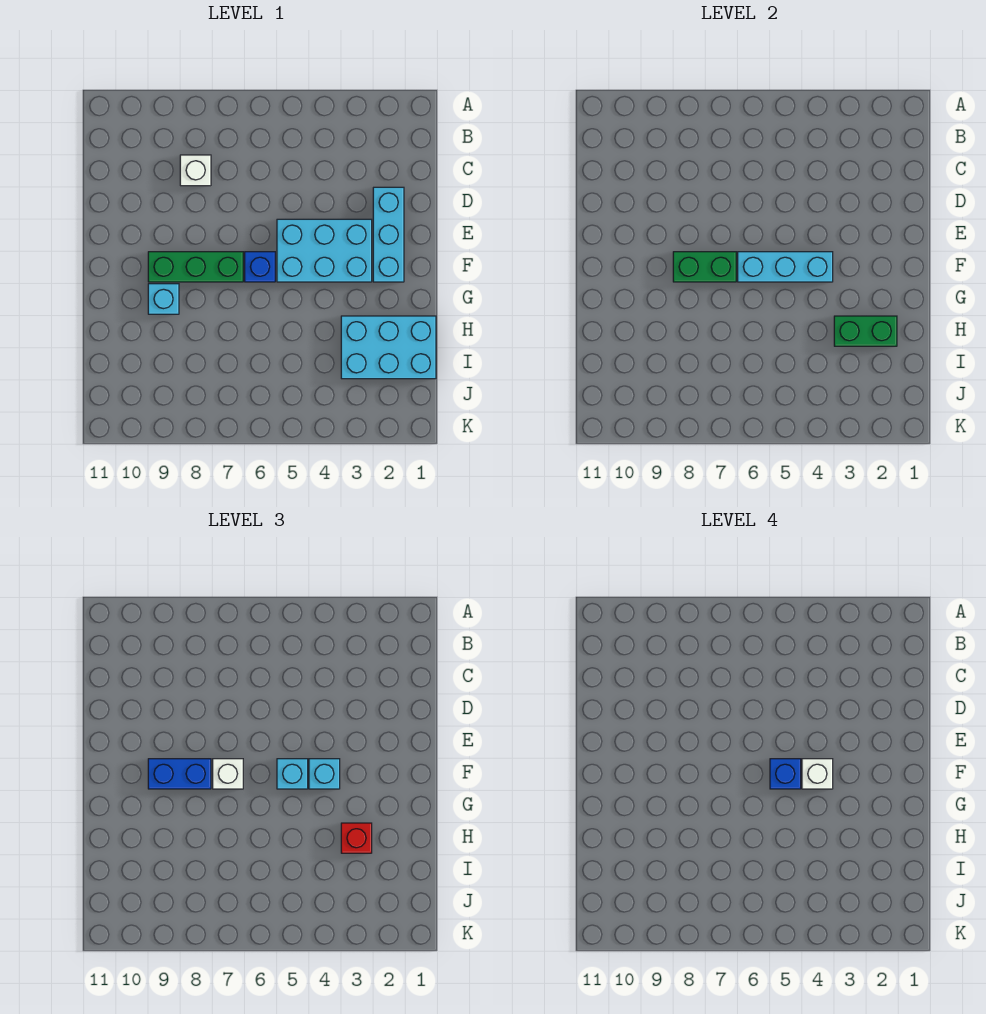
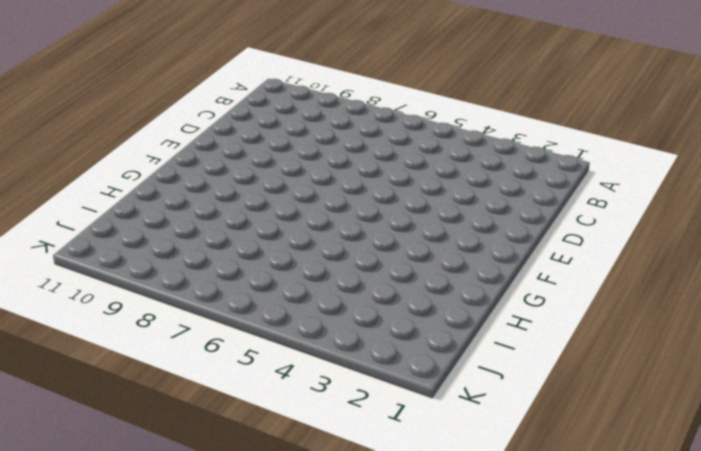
none -> white 1x1 brick [180,155,211,186]
none -> cyan 1x3 brick [373,187,404,282]
none -> cyan 2x3 brick [277,219,372,282]

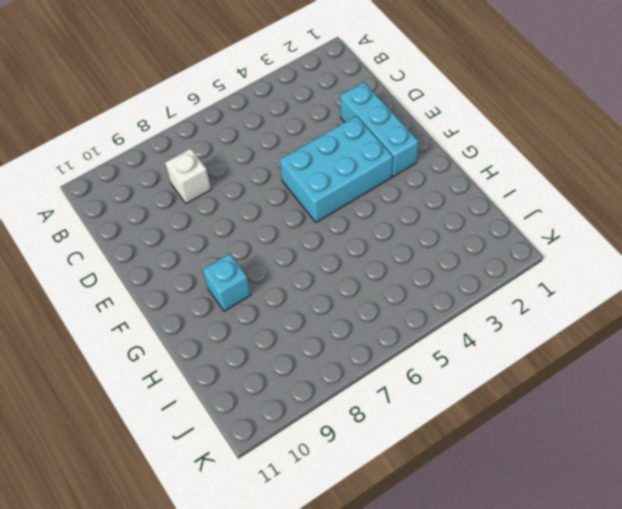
none -> blue 1x1 brick [245,252,275,282]
none -> green 1x3 brick [148,252,243,282]
none -> cyan 2x3 brick [341,316,436,379]

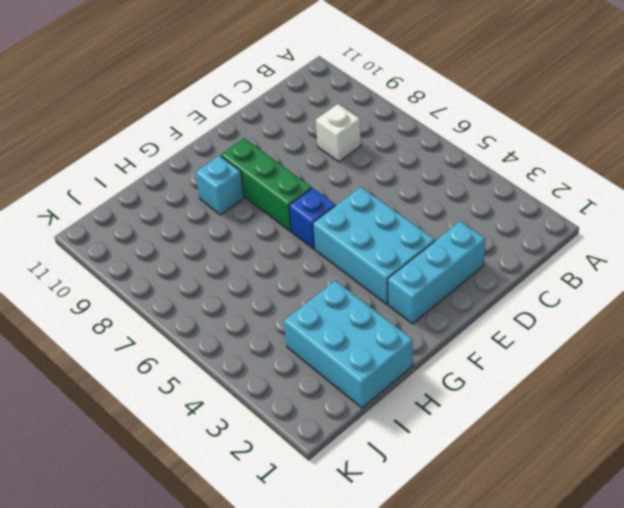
none -> cyan 1x3 brick [738,252,833,282]
none -> green 1x2 brick [673,252,736,282]
none -> green 1x2 brick [834,316,897,346]

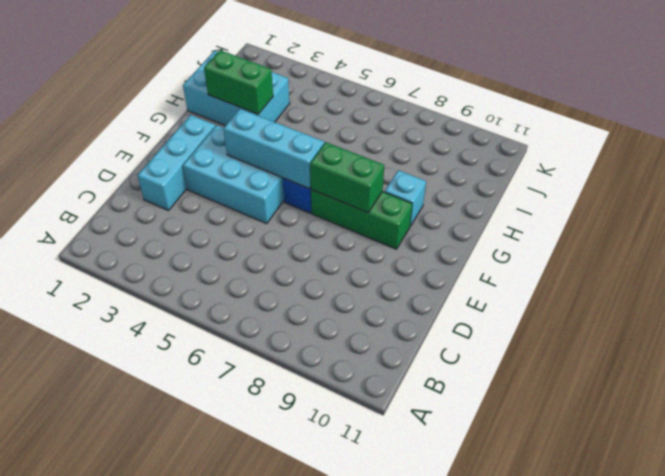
none -> white 1x1 brick [180,155,211,186]
none -> cyan 1x1 brick [309,759,340,789]
none -> cyan 1x1 brick [277,759,308,789]

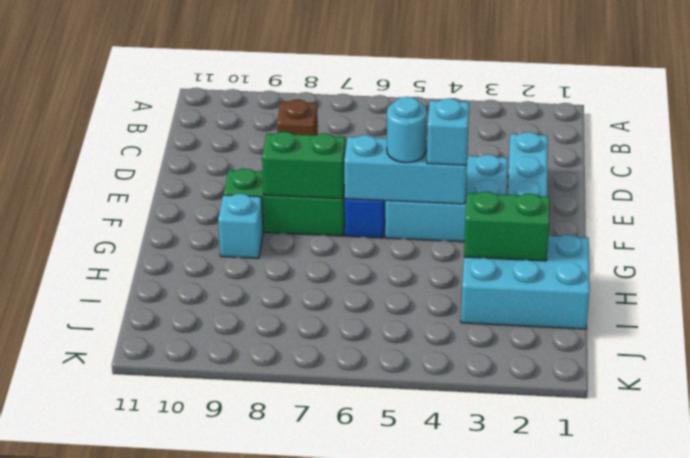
brown 1x1 brick [277,99,318,135] -> white 1x1 brick [180,155,211,186]
cyan 1x1 round brick [387,97,427,163] -> cyan 1x1 brick [277,759,308,789]
none -> white 1x1 brick [213,759,243,789]
none -> blue 1x2 brick [148,759,211,789]
none -> red 1x1 brick [341,823,372,853]

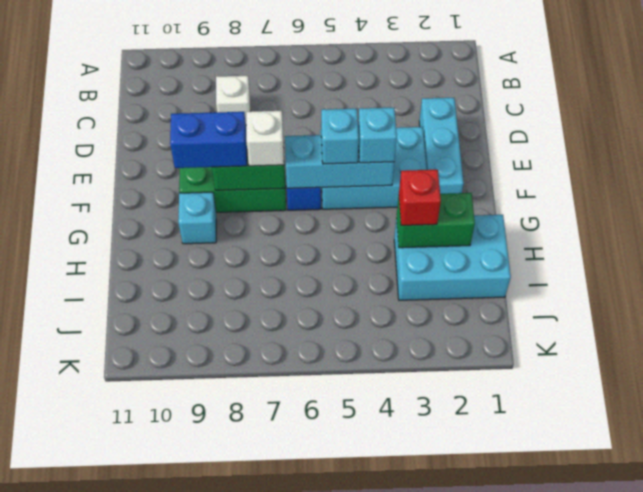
none -> white 1x1 brick [802,759,833,789]
none -> blue 1x1 brick [770,759,801,789]

